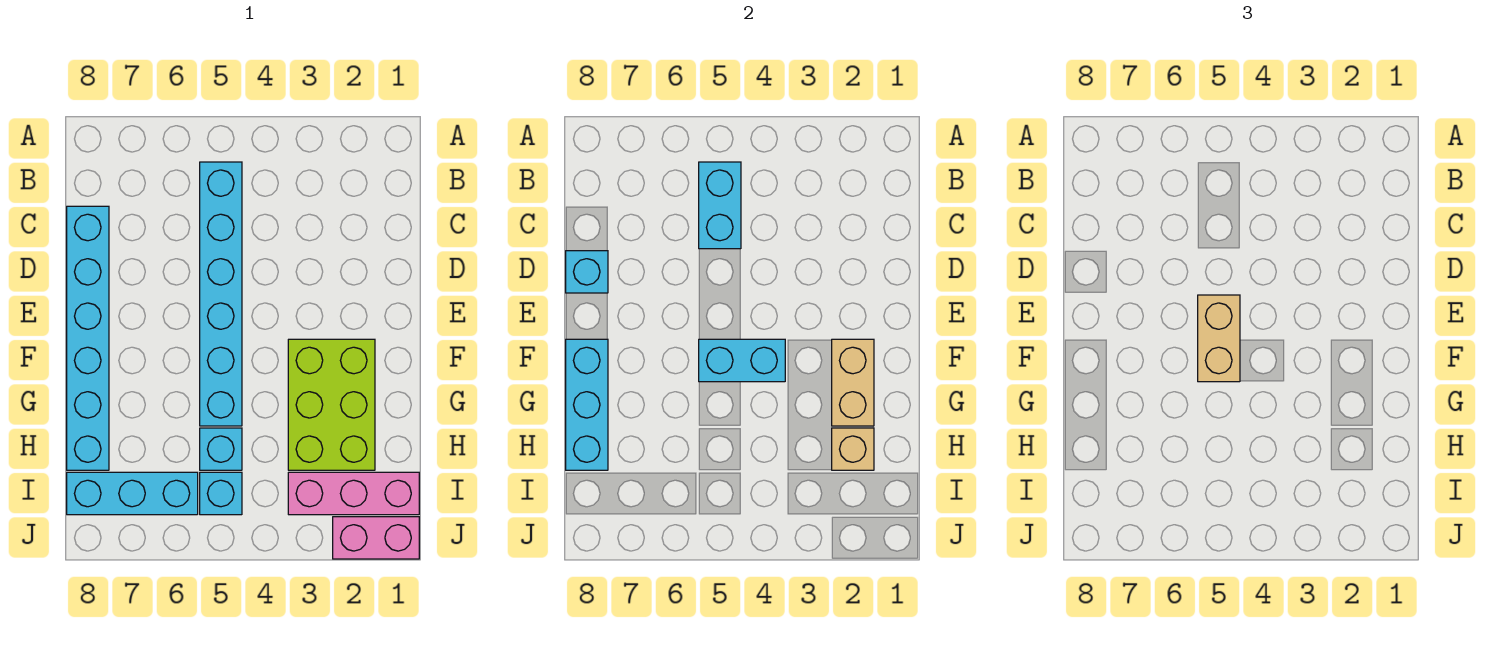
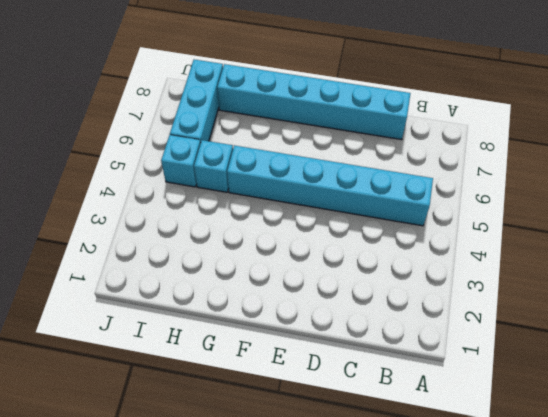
none -> lime 2x3 brick [288,339,375,470]
none -> pink 1x3 brick [288,472,419,515]
none -> pink 1x2 brick [333,517,419,559]

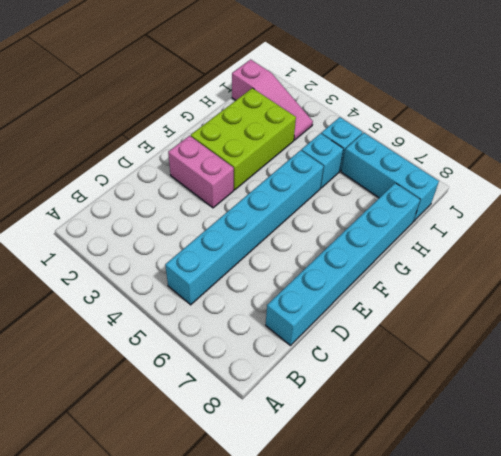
pink 1x2 brick [168,136,234,208] -> pink 1x2 brick moved to [333,517,419,559]
pink 1x3 slope [232,60,313,140] -> pink 1x3 brick [288,472,419,515]
none -> cyan 1x2 brick [699,162,741,249]
none -> cyan 1x1 brick [566,251,608,293]
none -> tan 1x2 brick [832,339,874,426]

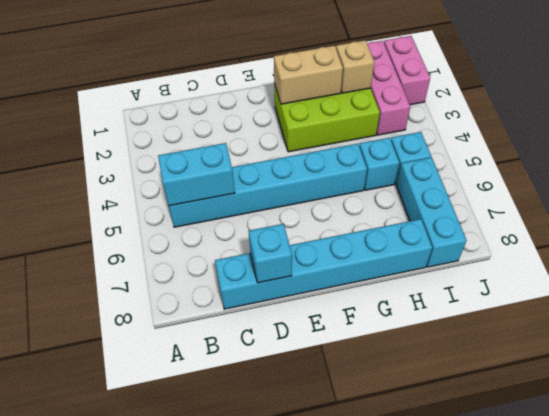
none -> cyan 1x2 brick [699,339,785,382]
none -> cyan 1x3 brick [566,339,608,470]
none -> tan 1x2 brick [1198,295,1240,382]

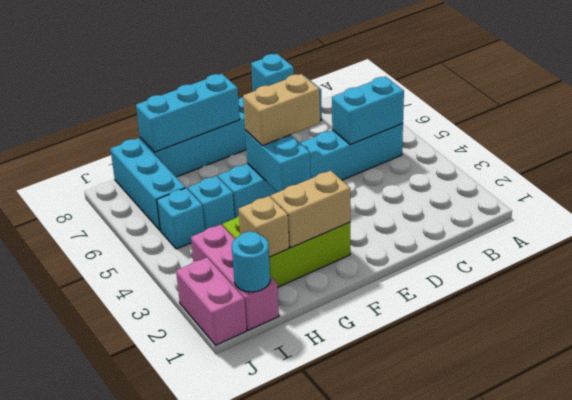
cyan 1x1 round brick [232,232,270,292] -> none

